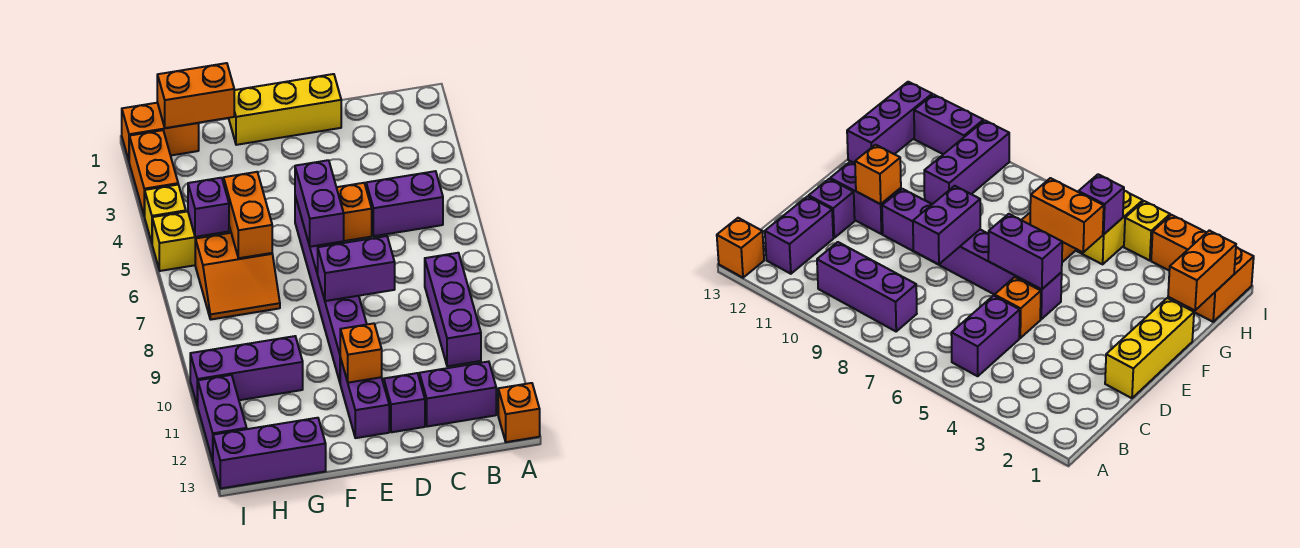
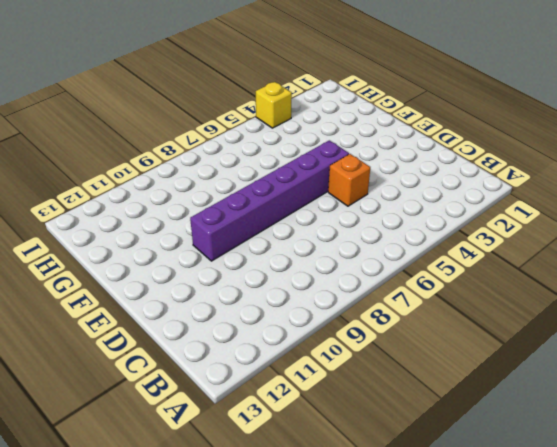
none -> orange 1x1 brick [498,383,540,442]
none -> purple 1x2 brick [366,171,443,236]
none -> purple 1x3 brick [425,253,481,366]

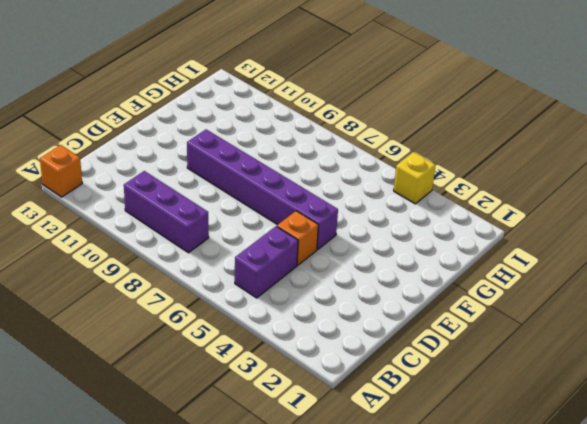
none -> purple 1x2 brick [419,362,496,427]
none -> yellow 1x3 brick [229,74,341,145]
none -> purple 1x1 brick [384,373,425,432]

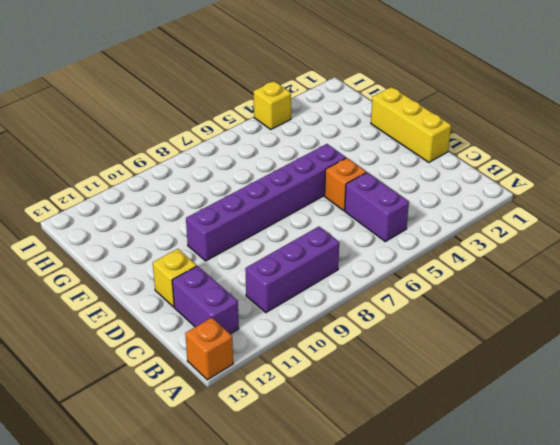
yellow 1x1 brick [153,249,197,307] -> purple 1x1 brick [384,373,425,432]
none -> purple 1x2 brick [340,358,389,438]
none -> orange 2x2 slope [195,233,280,319]
none -> purple 1x3 brick [190,336,303,407]

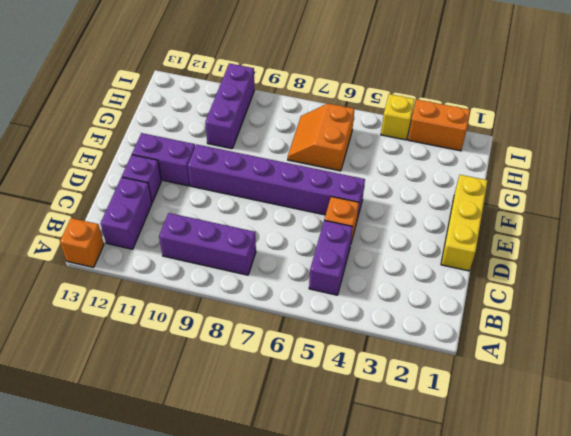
none -> purple 1x3 brick [213,418,326,489]
none -> orange 1x2 brick [122,103,199,160]
none -> yellow 1x2 brick [152,211,229,271]

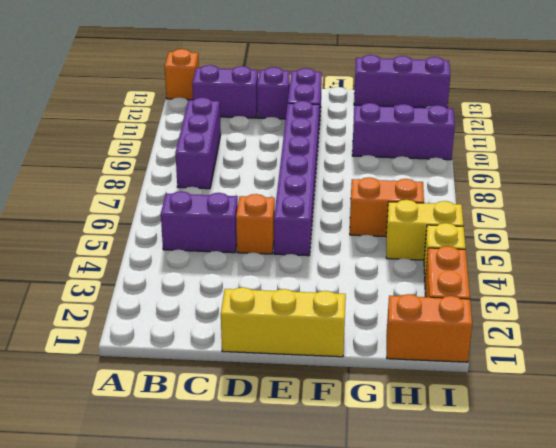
none -> purple 1x2 brick [198,375,247,461]
none -> purple 1x2 brick [318,236,395,301]
none -> purple 1x2 brick [295,160,344,247]

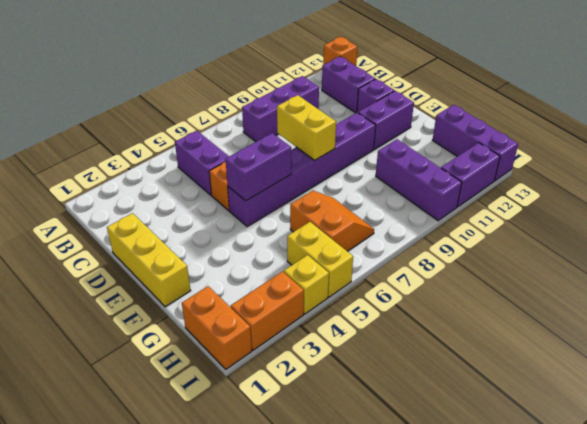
yellow 1x2 brick [277,95,336,160] -> purple 1x2 brick [318,236,395,301]
none -> orange 1x1 brick [340,323,382,383]
none -> orange 1x2 brick [157,63,234,128]
none -> orange 1x2 brick [224,172,272,258]

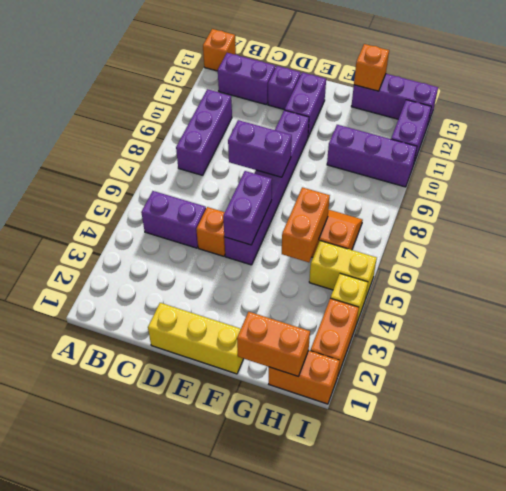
orange 1x1 brick [354,44,389,91] -> orange 1x1 brick moved to [340,323,382,383]
none -> purple 1x1 brick [188,178,229,237]

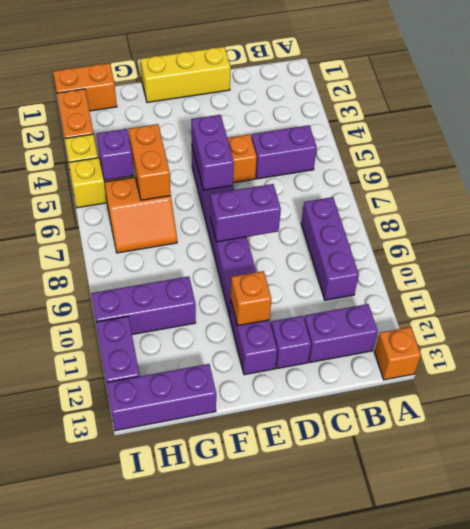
none -> orange 1x2 brick [157,63,234,128]

